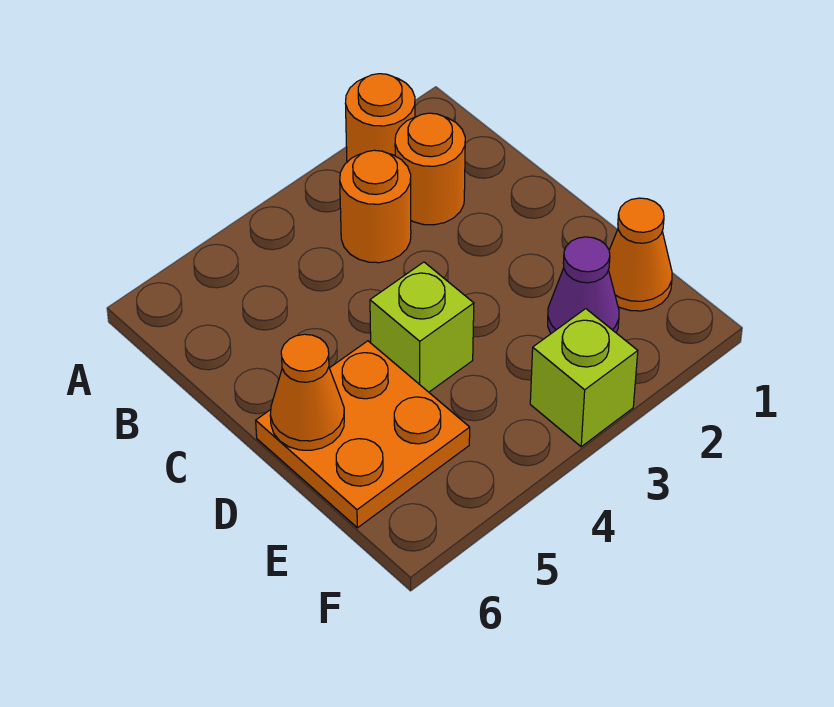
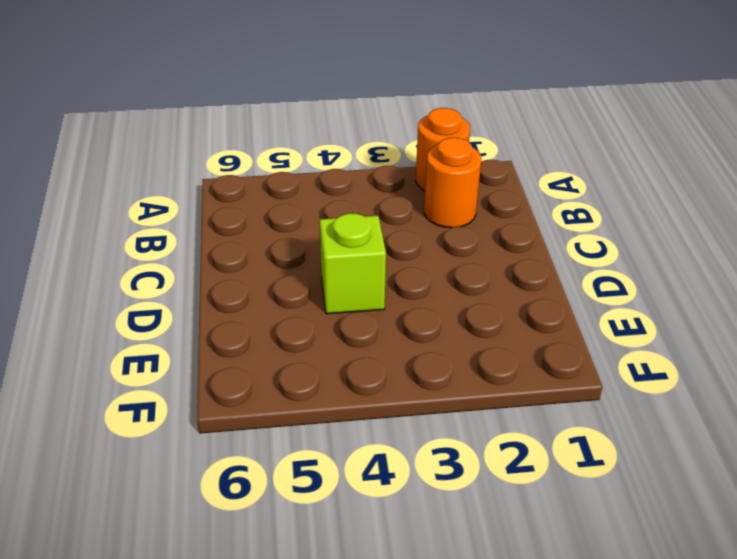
none -> orange 1x1 round brick [340,150,411,263]
none -> orange 2x2 plate [256,341,470,528]

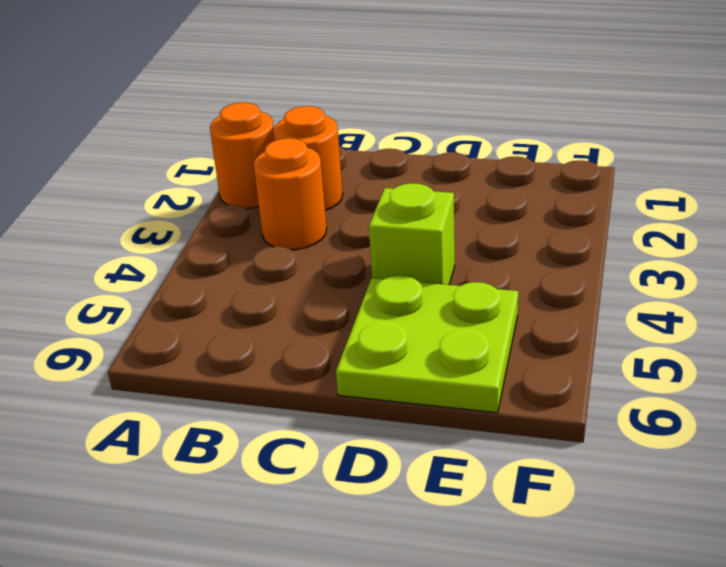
lime 2x2 plate [336,276,518,413] -> orange 2x2 plate [256,341,470,528]
none -> orange 1x1 cone [608,198,672,311]
none -> purple 1x1 cone [548,237,619,333]

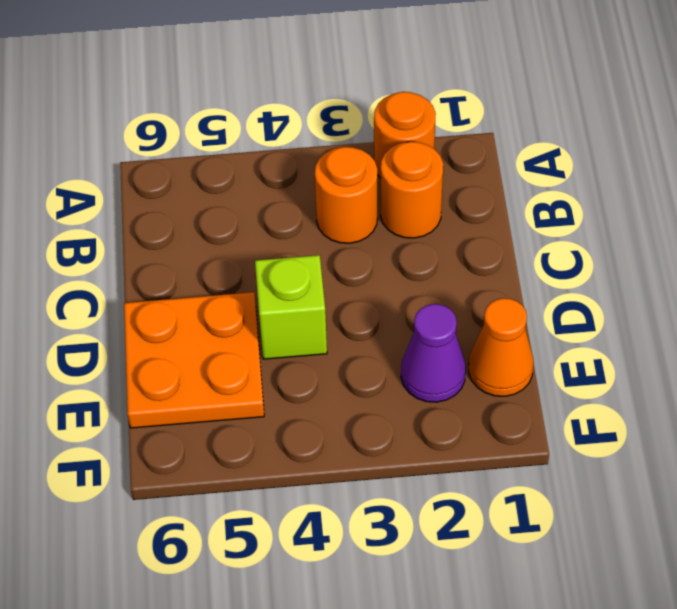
none -> lime 1x1 brick [530,309,638,447]
none -> orange 1x1 cone [270,334,344,450]

